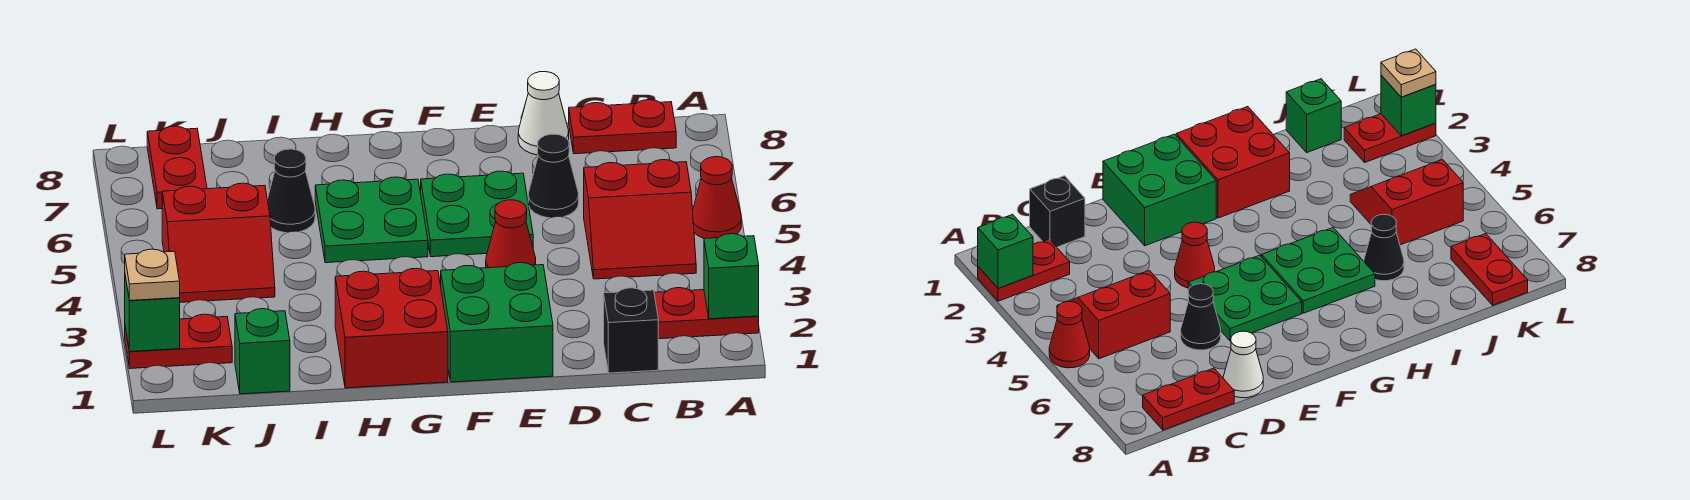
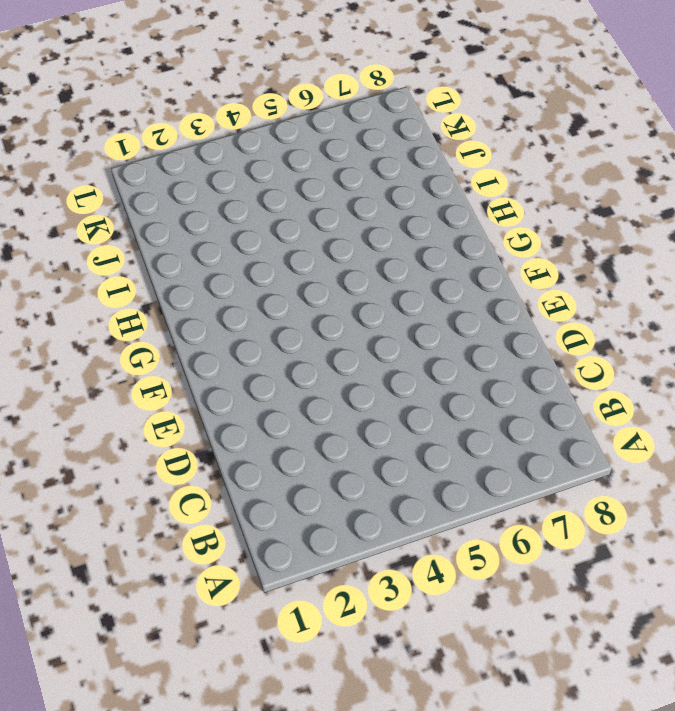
none -> red 1x2 plate [654,288,759,339]
none -> red 1x1 cone [693,157,741,239]
none -> red 2x2 slope [584,160,696,279]

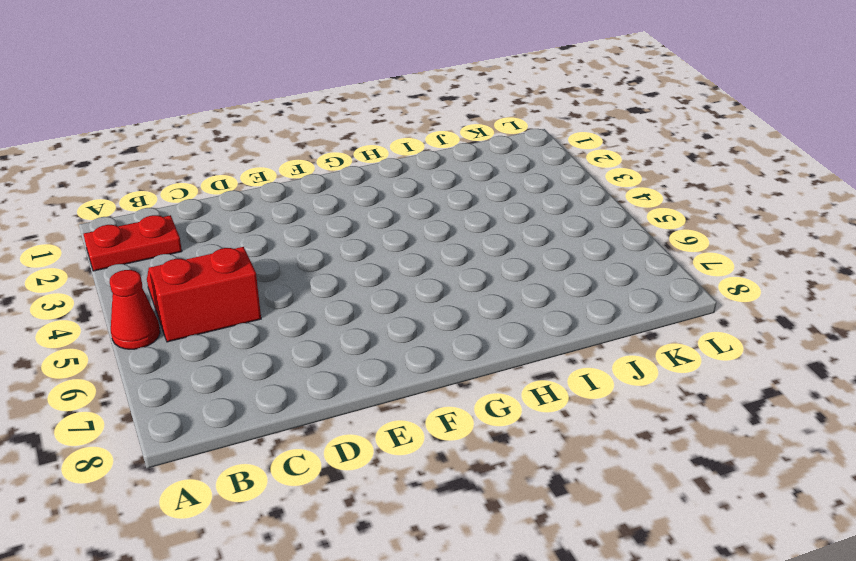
none -> red 1x2 plate [569,100,676,154]
none -> black 1x1 brick [604,288,658,373]
none -> black 1x1 cone [528,134,579,218]

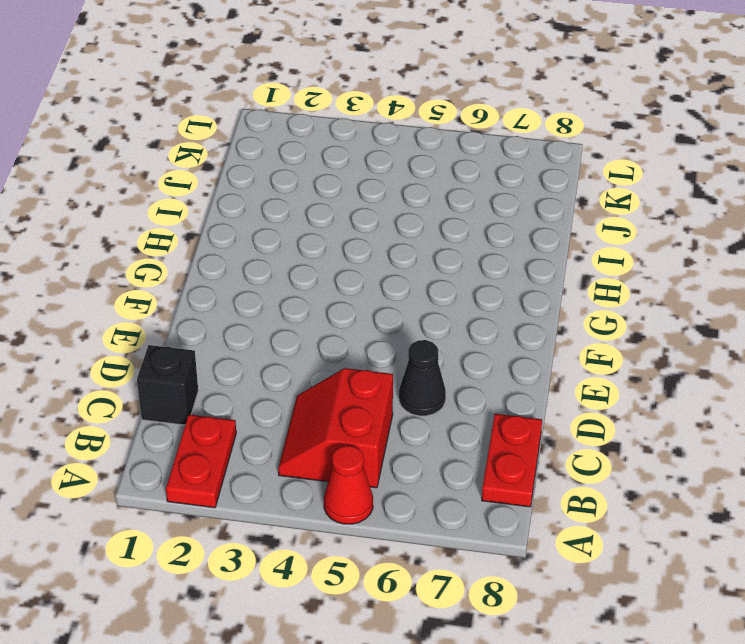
none -> white 1x1 cone [518,72,569,155]
none -> green 2x2 brick [441,263,553,382]
none -> red 1x1 cone [486,200,536,268]

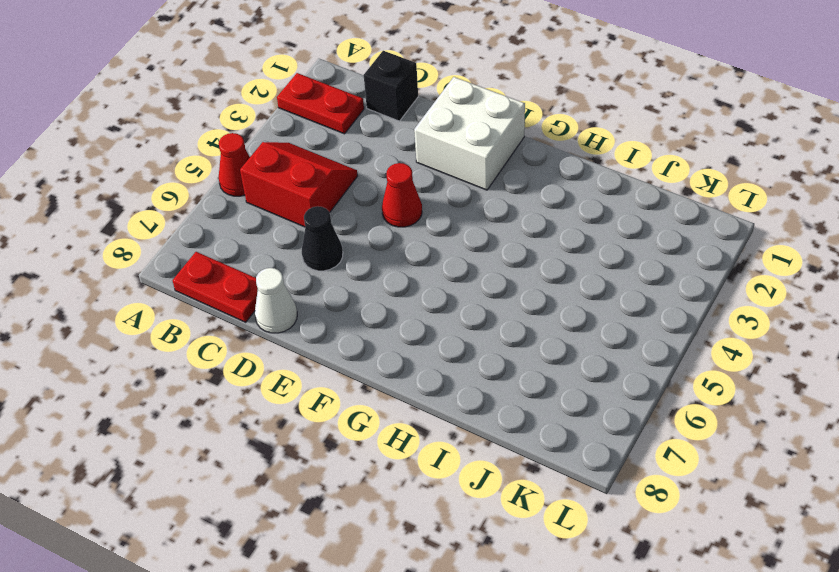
white 2x2 brick [414,77,525,190] -> green 2x2 brick [441,263,553,382]
none -> green 2x2 plate [421,171,533,257]
none -> red 2x2 brick [335,268,448,388]
none -> green 2x2 plate [315,177,428,263]

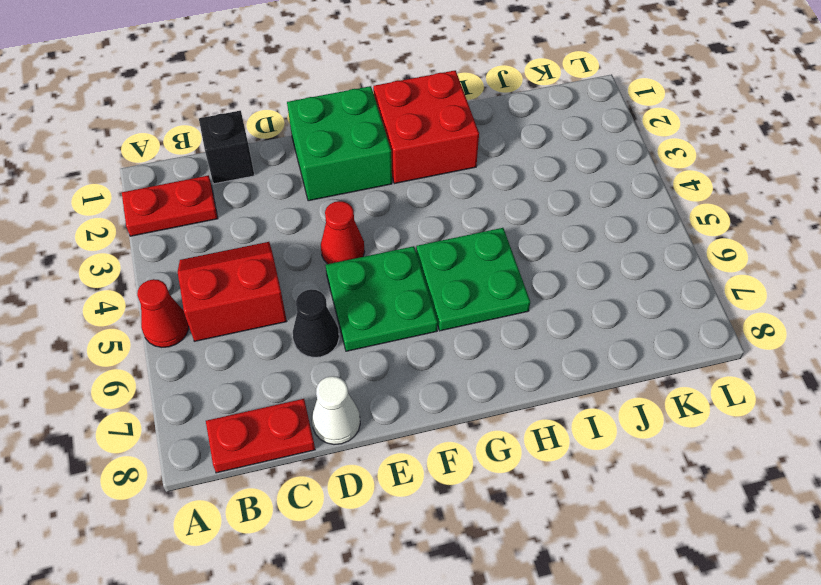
none -> black 1x1 cone [267,149,315,233]
none -> green 1x1 brick [235,309,290,394]
none -> red 2x2 slope [162,183,275,302]

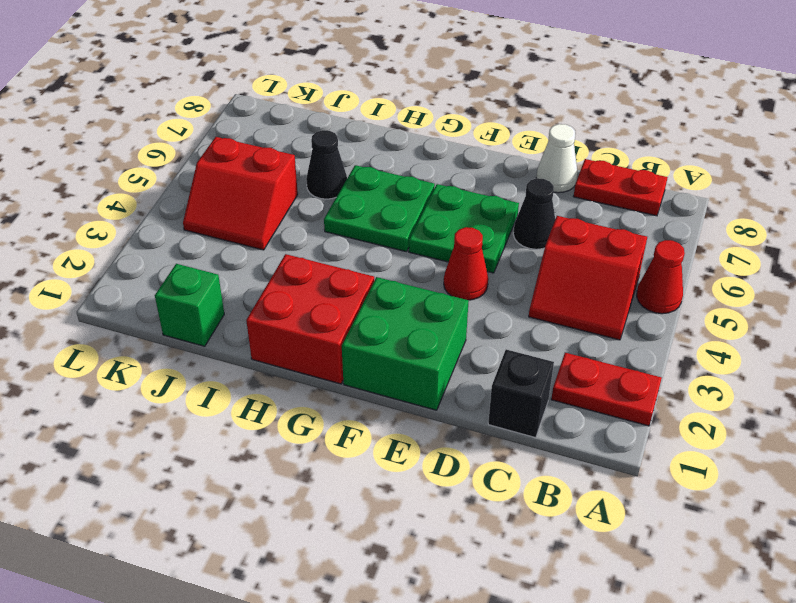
none -> red 1x2 plate [125,314,232,368]
none -> red 1x2 plate [147,126,207,209]
none -> green 1x1 brick [704,234,759,319]

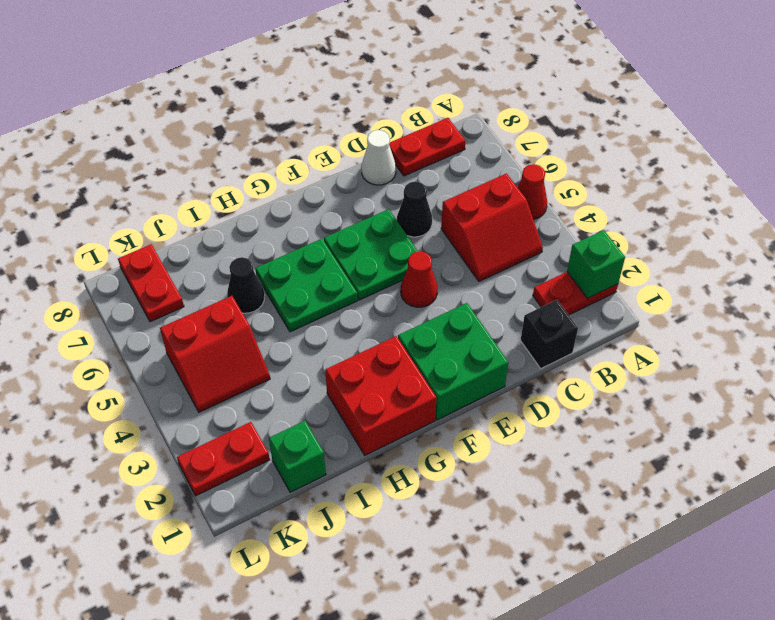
none -> green 1x1 brick [125,276,180,352]
none -> tan 1x1 plate [125,249,180,301]

